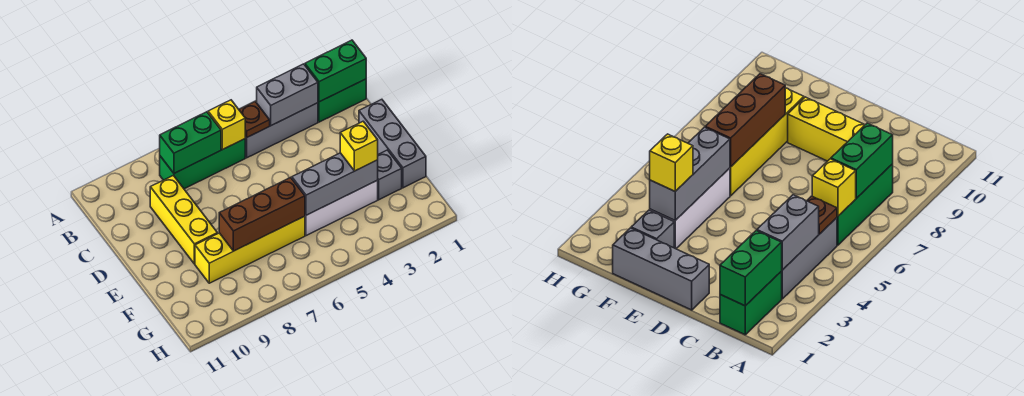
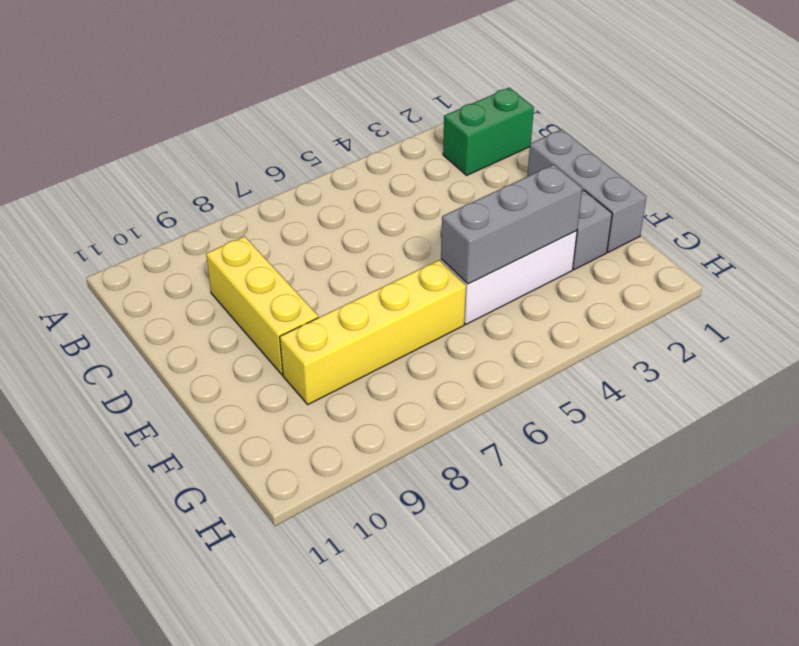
none -> grey 1x3 brick [245,103,318,158]
none -> green 1x3 brick [160,139,245,189]
none -> green 1x2 brick [305,40,366,102]

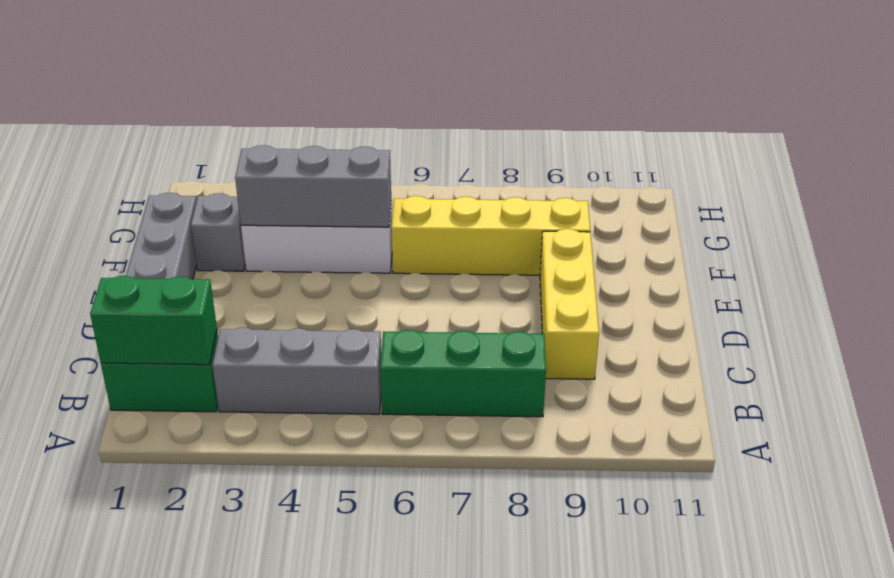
none -> grey 1x2 brick [256,64,318,125]
none -> brown 1x1 plate [239,102,270,138]
none -> yellow 1x1 brick [208,100,245,150]

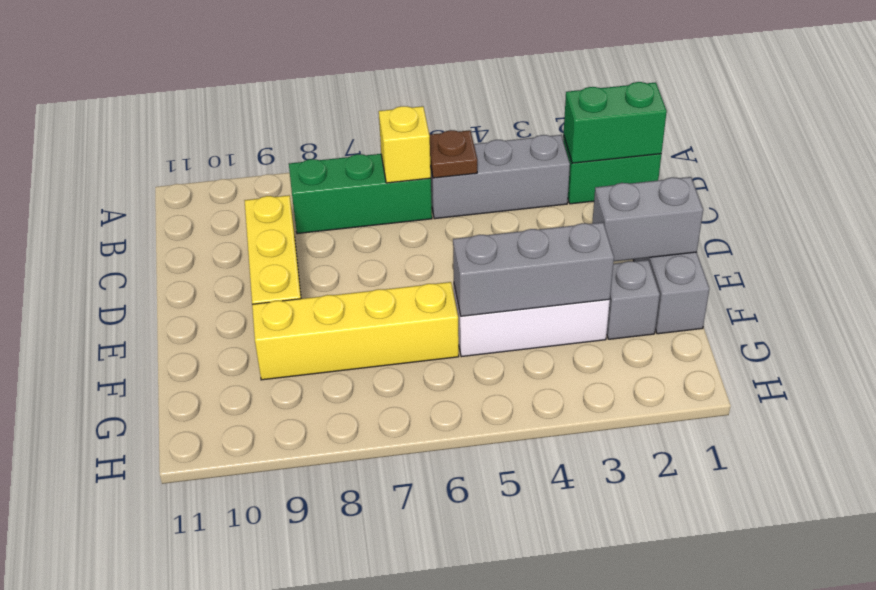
grey 1x2 brick [592,177,703,261] -> grey 1x2 brick moved to [256,64,318,125]
none -> green 1x2 brick [160,112,221,173]
none -> brown 1x3 brick [219,177,305,251]
none -> yellow 1x1 brick [340,121,378,171]

